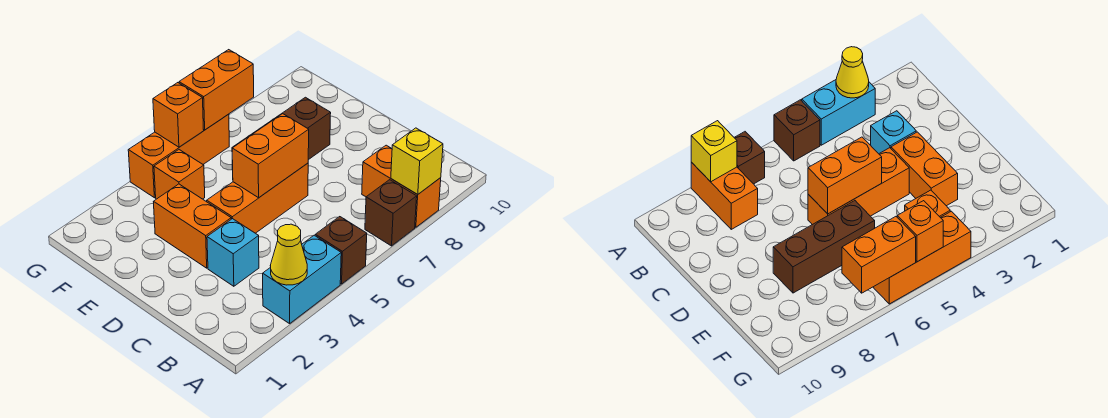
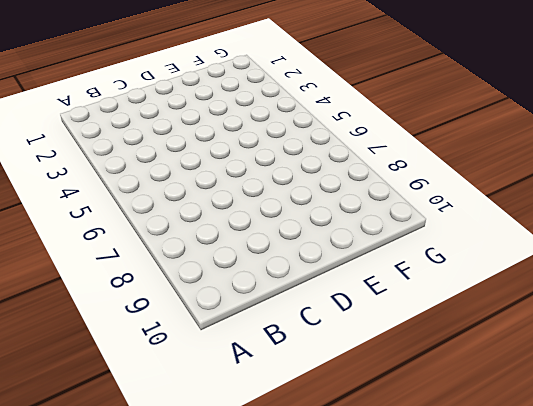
none -> cyan 1x2 brick [263,235,341,324]
none -> brown 1x1 brick [315,217,367,284]
none -> brown 1x1 brick [365,180,417,246]

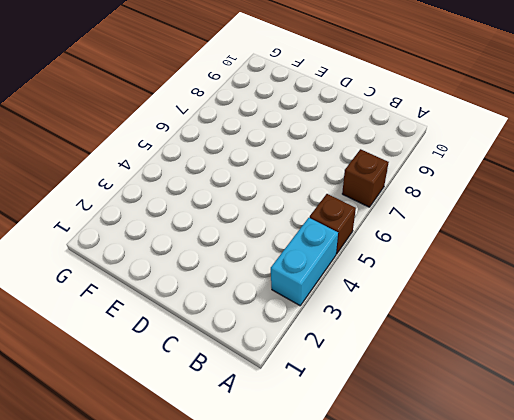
none -> orange 1x2 brick [362,145,441,227]
none -> cyan 1x1 brick [207,219,259,286]
none -> orange 1x2 brick [154,184,231,268]

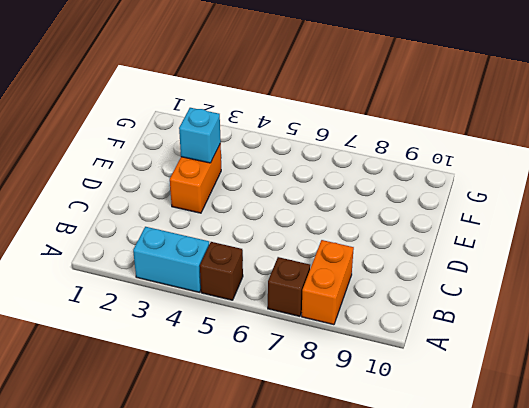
cyan 1x1 brick [179,108,221,163] -> cyan 1x1 brick moved to [207,219,259,286]
none -> orange 1x3 brick [207,163,308,233]
none -> brown 1x3 brick [232,97,331,170]
none -> orange 1x1 brick [154,150,205,199]

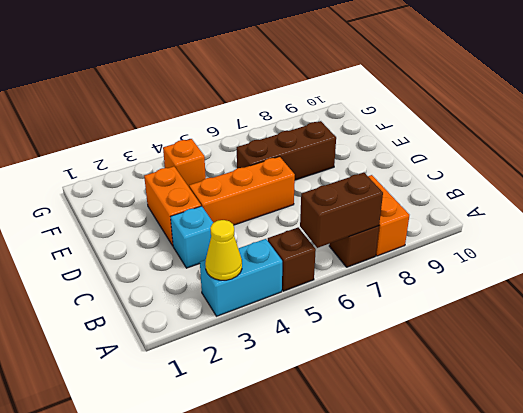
brown 1x2 brick [300,173,383,248] -> none
none -> orange 1x3 brick [128,114,229,198]
none -> yellow 1x1 brick [391,128,443,194]
none -> orange 1x2 brick [232,114,309,198]

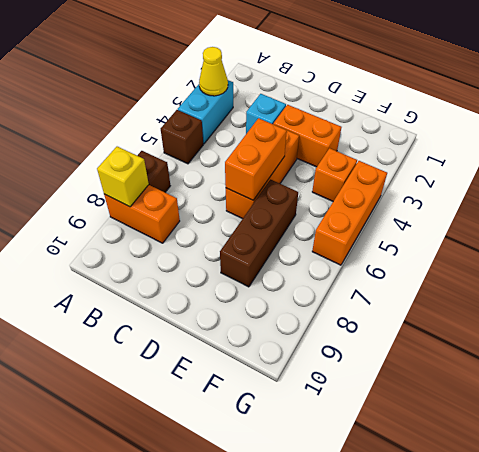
none -> orange 1x1 brick [153,83,204,147]
none -> orange 1x2 brick [179,50,254,130]

